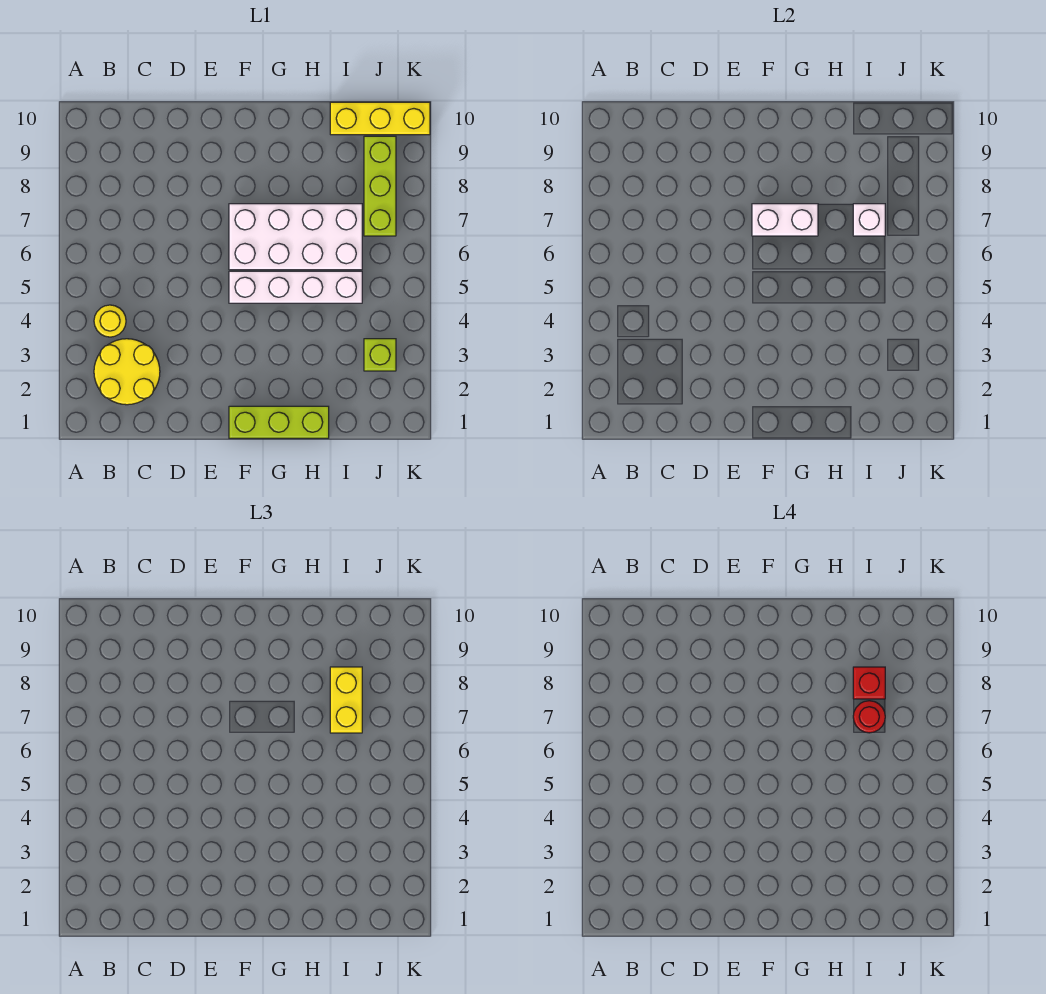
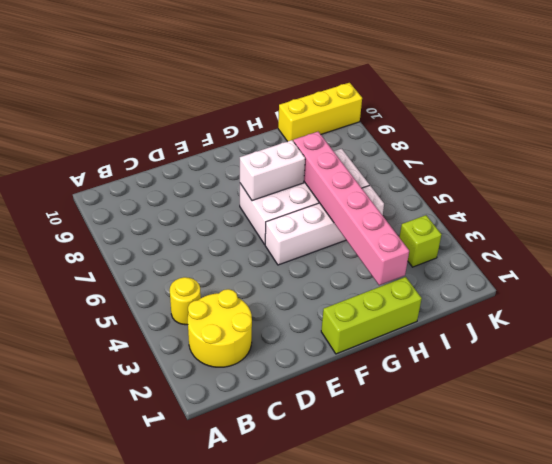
pink 1x6 brick [293,132,409,285] -> none
none -> lime 1x3 brick [364,136,396,236]
none -> white 1x1 brick [853,204,885,236]
none -> yellow 1x2 brick [330,667,362,733]

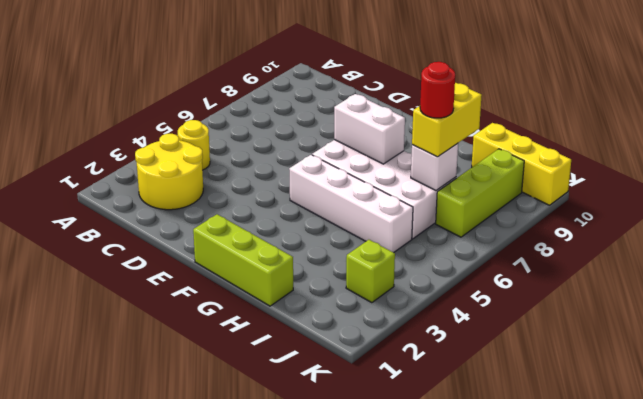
none -> red 1x1 brick [853,667,885,699]

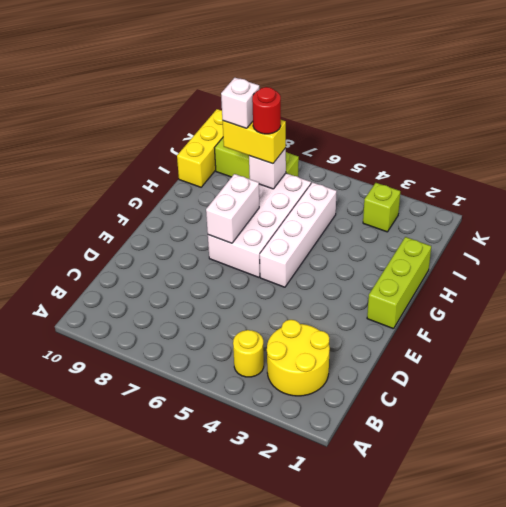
white 1x1 brick [221,78,259,128] -> red 1x1 brick [853,667,885,699]

